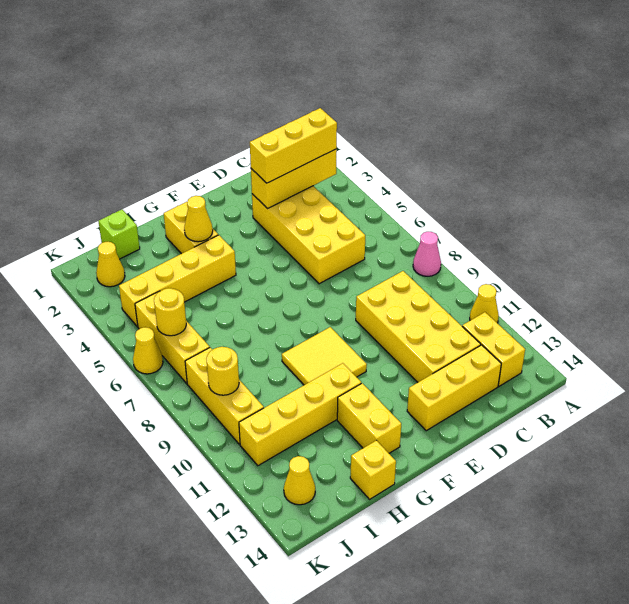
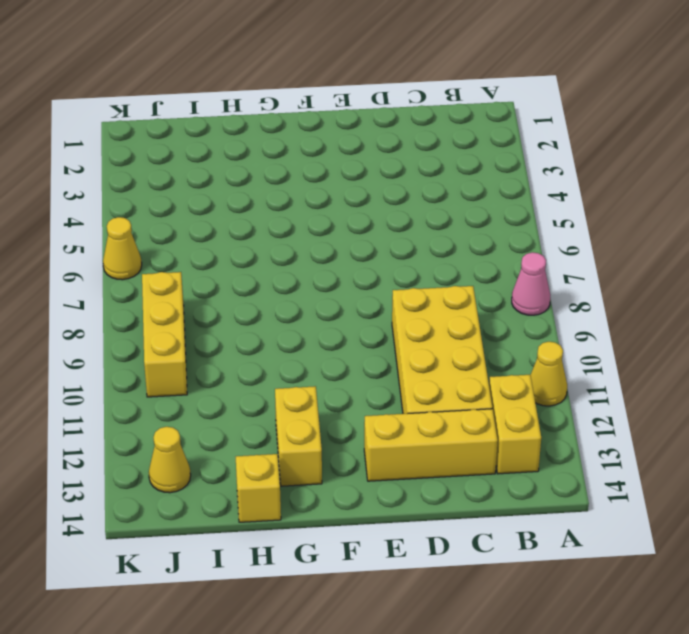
none -> yellow 2x4 brick [252,186,365,284]
none -> yellow 2x2 tile [282,327,367,385]
none -> yellow 1x2 brick [164,202,218,254]

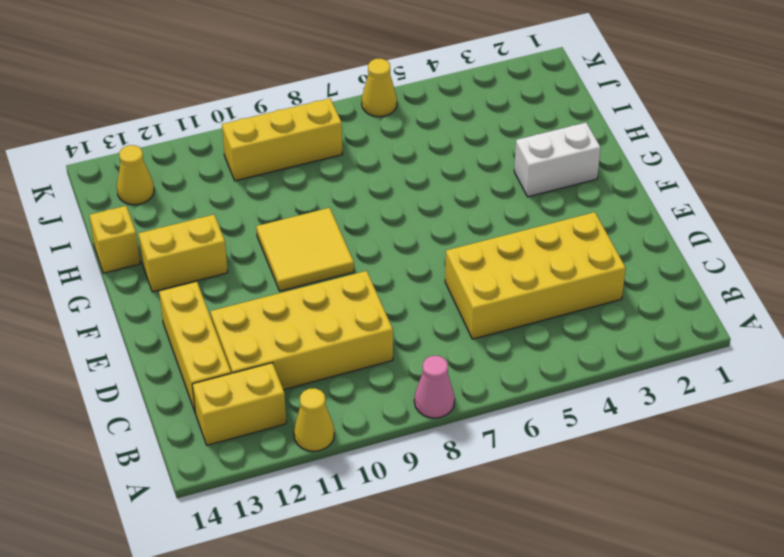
white 1x2 brick [514,123,601,197] -> yellow 1x2 brick [164,202,218,254]
none -> yellow 1x4 brick [119,235,236,327]
none -> yellow 1x4 brick [239,363,361,466]
none -> lime 1x1 brick [98,210,140,259]

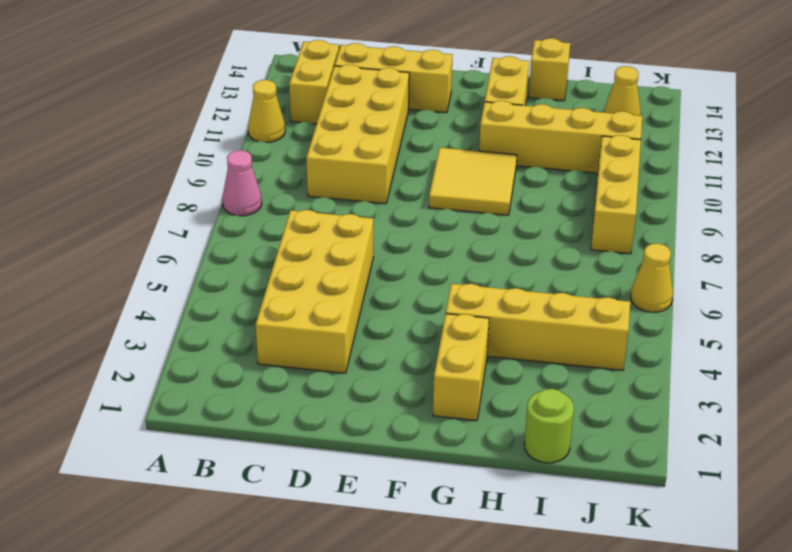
lime 1x1 round brick [524,389,574,463] -> lime 1x1 brick [98,210,140,259]
none -> yellow 1x1 cone [96,242,125,287]
none -> yellow 1x3 brick [135,291,210,383]
none -> yellow 1x3 brick [251,149,337,209]

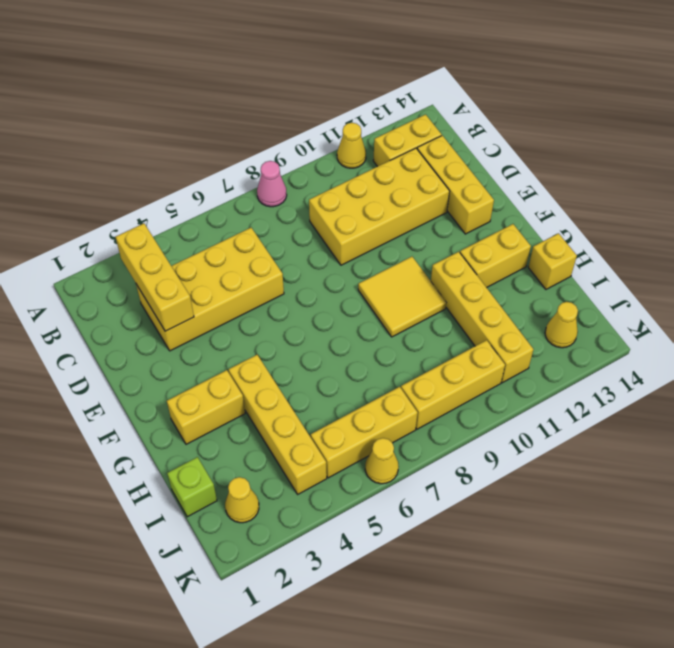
none -> yellow 1x1 cone [184,196,213,242]
none -> yellow 1x1 round brick [154,288,186,336]
none -> yellow 1x1 round brick [206,347,239,395]

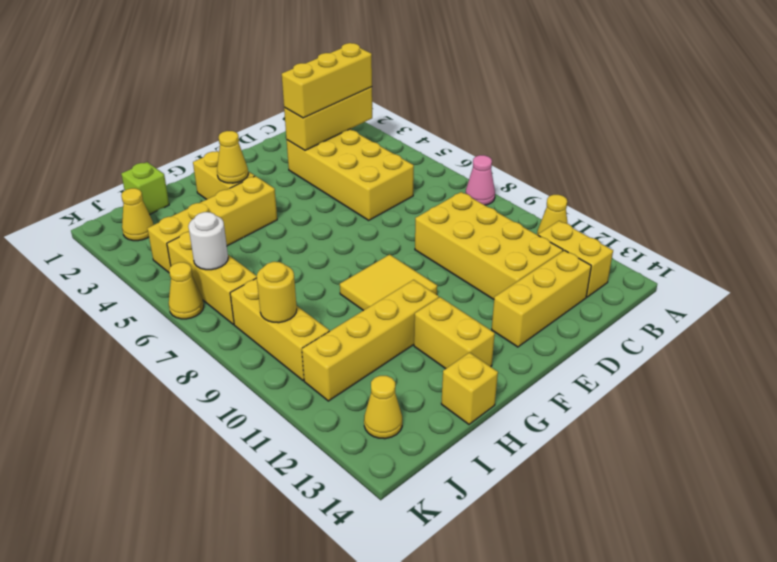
white 1x1 round brick [188,212,228,270] -> yellow 1x1 round brick [154,288,186,336]

